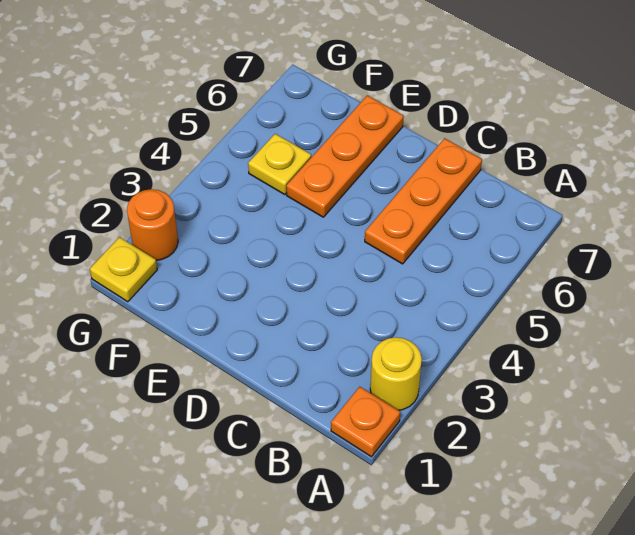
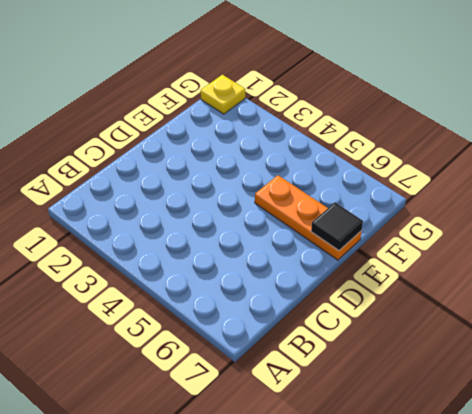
black 1x1 tile [311,203,363,250] -> none
none -> orange 1x1 plate [331,387,400,457]
none -> yellow 1x1 round brick [370,337,422,410]

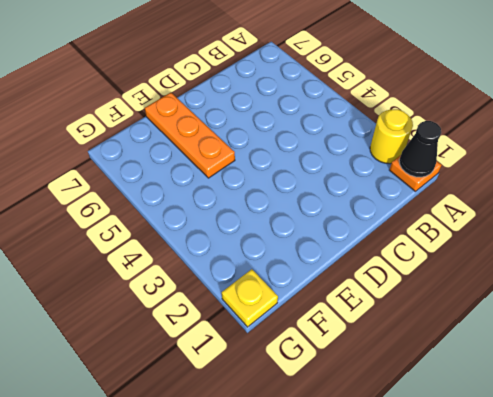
black 1x1 cone [399,121,441,177] -> none
none -> orange 1x3 plate [365,138,482,264]
none -> yellow 1x1 plate [248,134,311,195]

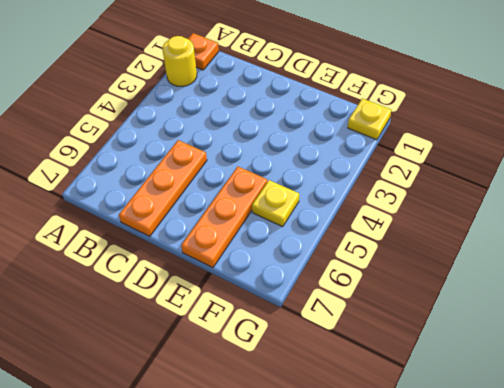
none -> orange 1x1 round brick [127,189,178,260]

